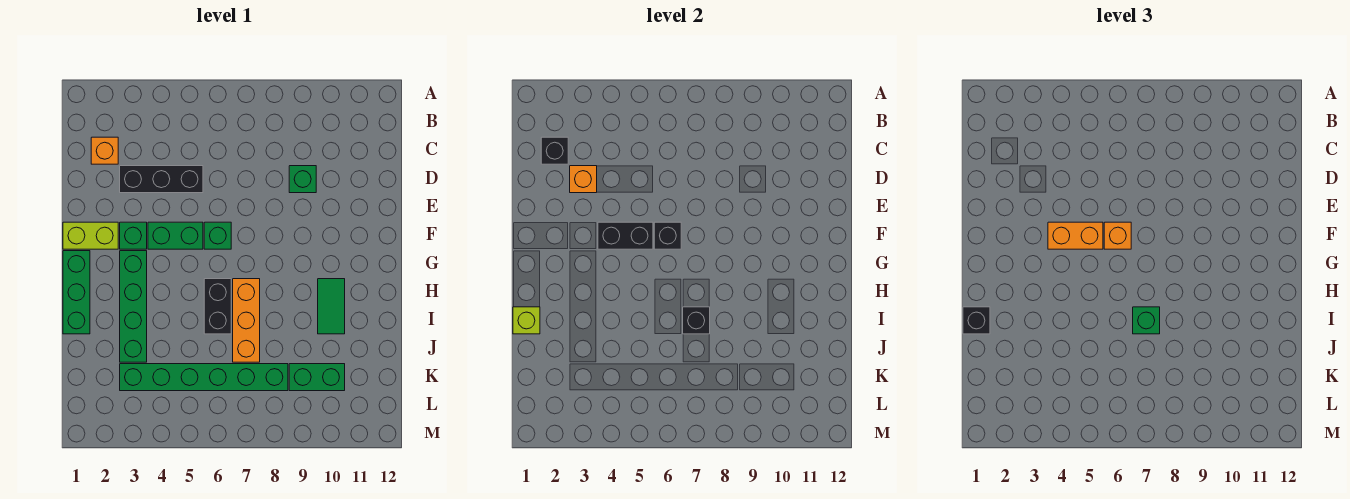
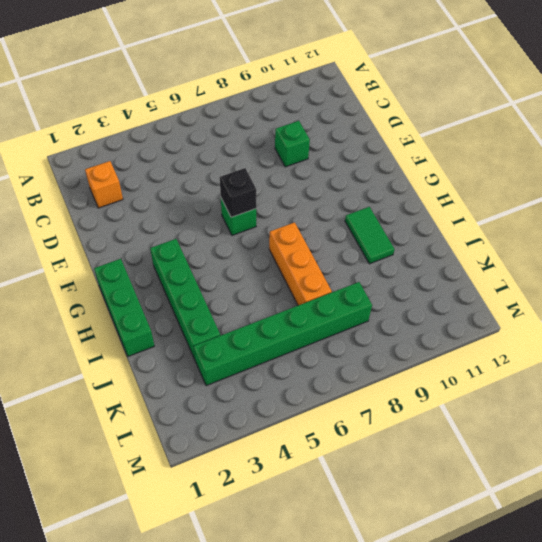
none -> black 1x3 brick [120,166,203,193]
none -> lime 1x2 brick [63,222,118,249]
none -> green 1x1 brick [120,222,147,249]

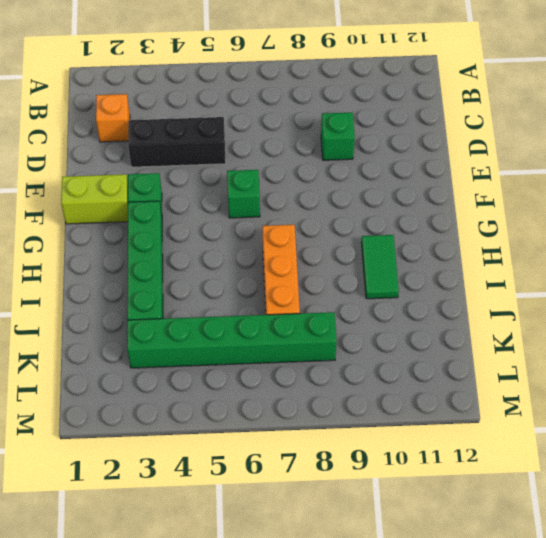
none -> green 1x2 brick [148,222,203,249]
none -> green 1x3 brick [63,251,90,334]
none -> black 1x2 brick [204,279,231,334]

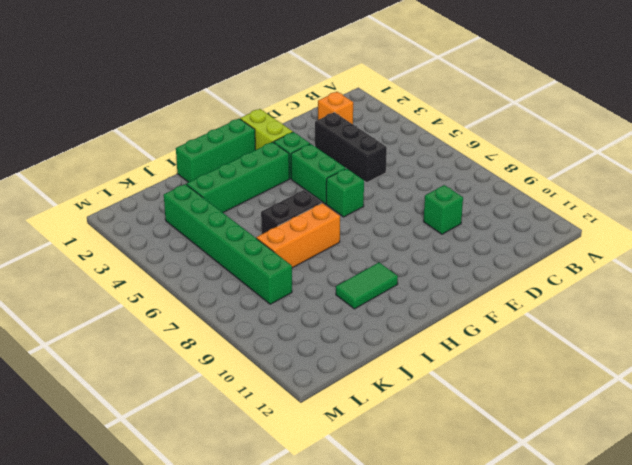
none -> green 1x2 brick [289,364,345,391]
none -> black 1x1 brick [541,137,568,164]
none -> orange 1x1 brick [570,166,597,193]

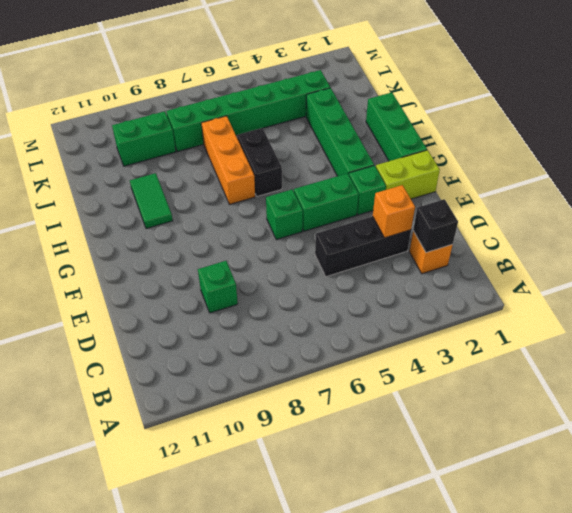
none -> black 1x2 brick [598,222,653,249]
none -> black 1x1 brick [654,222,681,249]
none -> lime 1x1 brick [513,307,540,334]

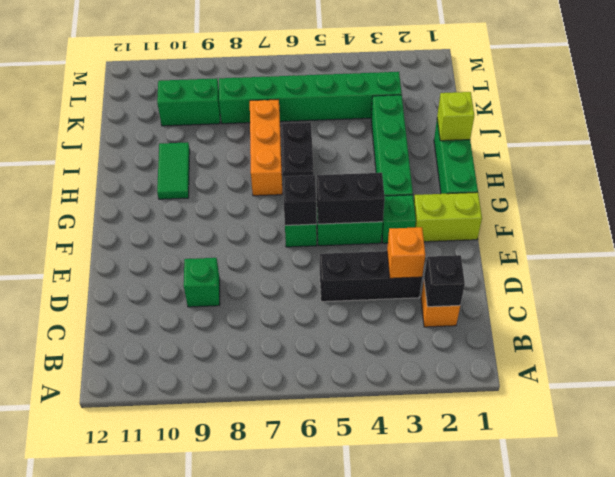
none -> black 1x1 brick [683,307,710,334]
none -> orange 1x2 brick [1048,222,1103,249]
none -> orange 1x1 brick [1104,222,1131,249]

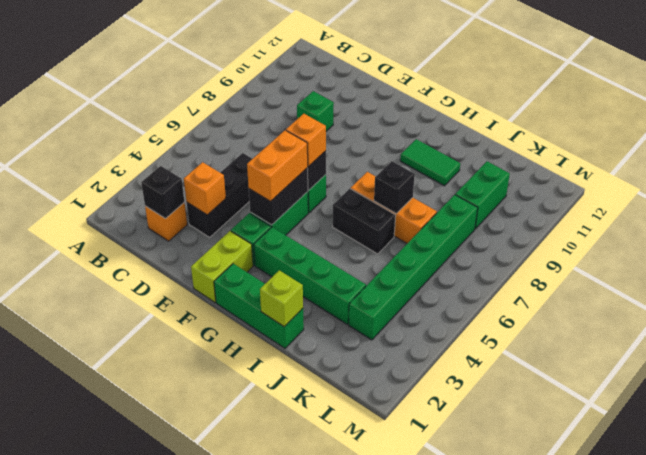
none -> black 1x1 brick [963,307,990,334]
none -> green 1x1 brick [1133,307,1160,334]

